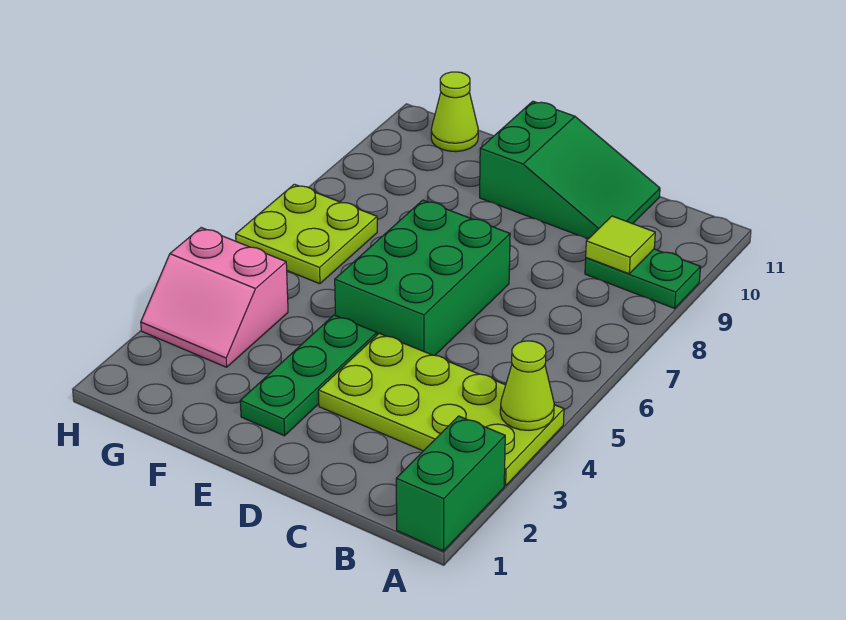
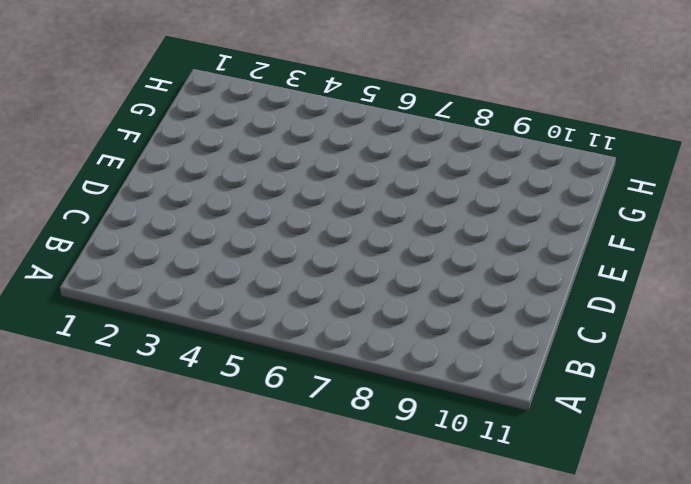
none -> green 1x2 brick [396,416,505,551]
none -> lime 2x4 plate [318,333,564,486]

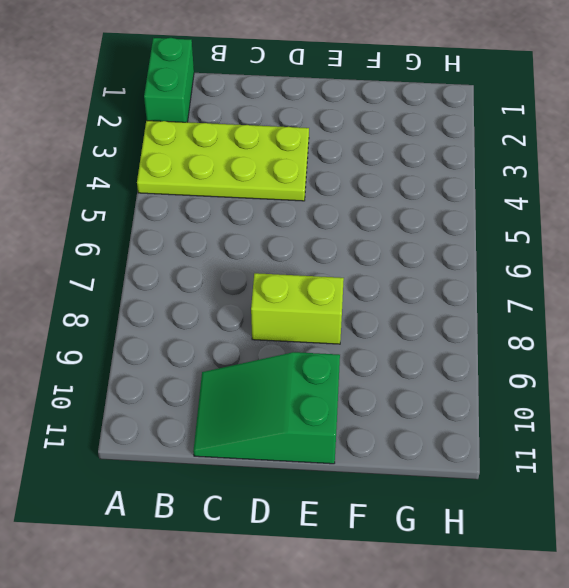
lime 1x2 brick [251,273,344,344] -> none
none -> green 1x2 plate [585,249,700,308]
none -> green 2x3 brick [335,200,510,355]

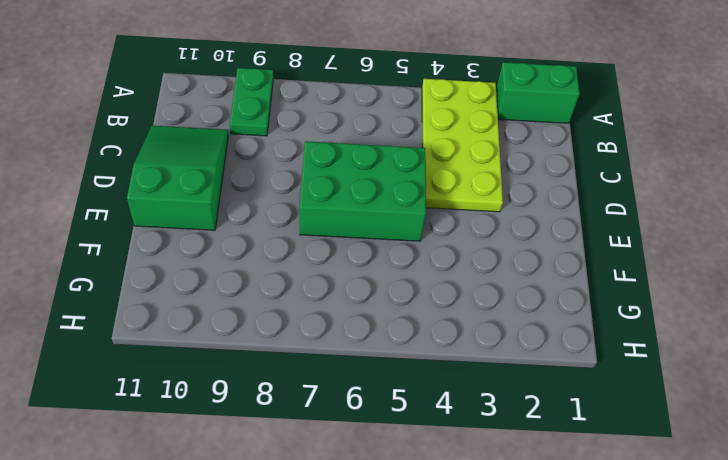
none -> green 1x3 plate [240,315,377,436]
none -> pink 2x2 slope [141,228,288,367]

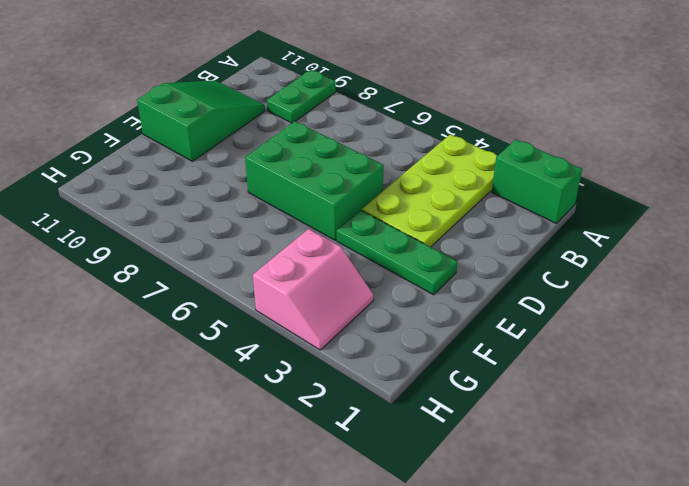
none -> lime 2x2 plate [236,184,377,284]
none -> lime 1x1 cone [431,72,478,152]

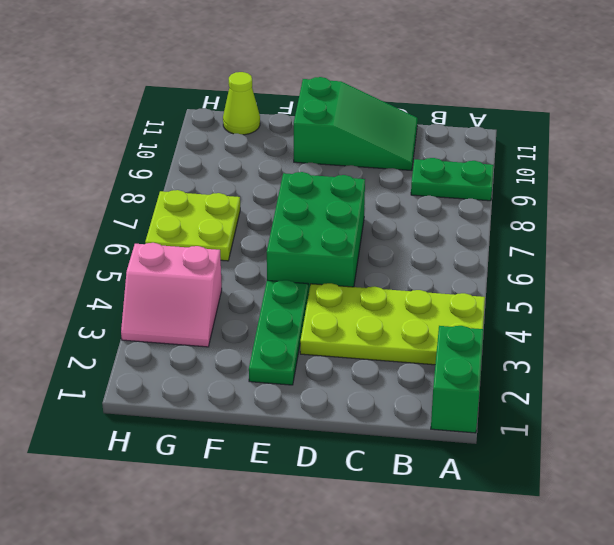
none -> lime 1x1 cone [500,341,554,430]
none -> lime 1x1 tile [586,216,655,274]

